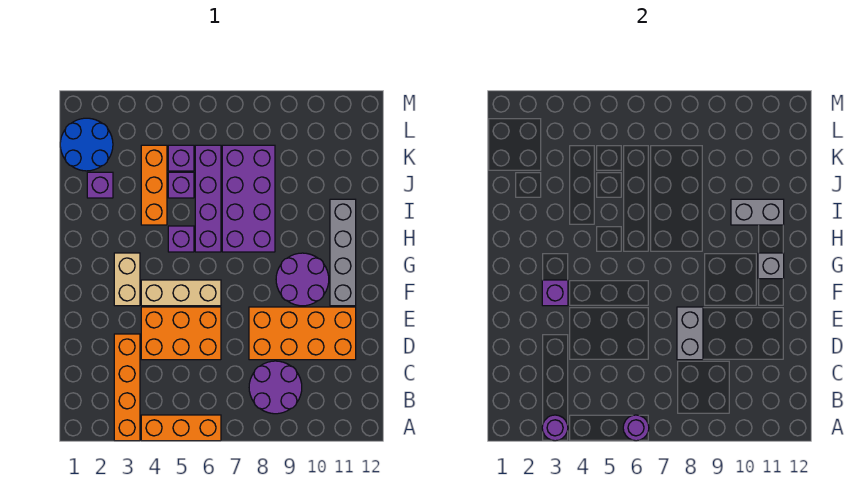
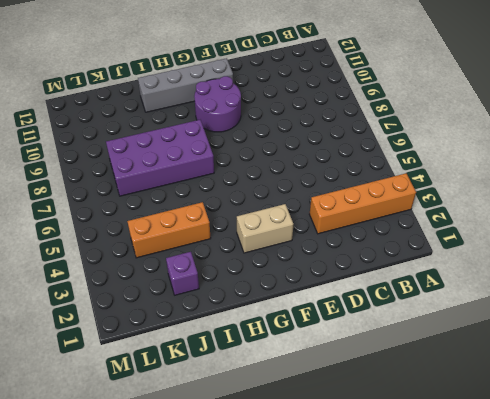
none -> orange 1x3 brick [141,415,221,441]
none -> purple 2x2 round brick [249,361,302,414]
none -> orange 2x3 brick [141,307,221,360]

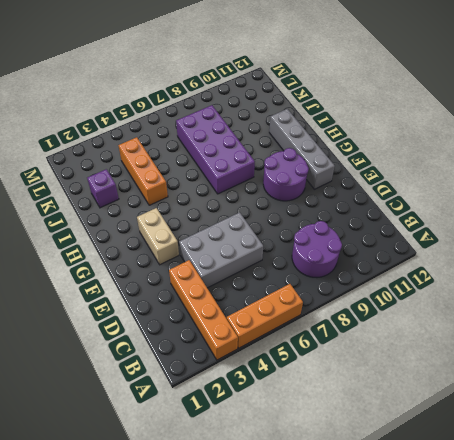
grey 2x3 brick [179,212,263,288] -> orange 2x3 brick [141,307,221,360]
none -> orange 2x4 brick [249,307,356,360]
none -> tan 1x3 brick [141,280,221,306]
none -> purple 1x1 brick [168,226,194,252]

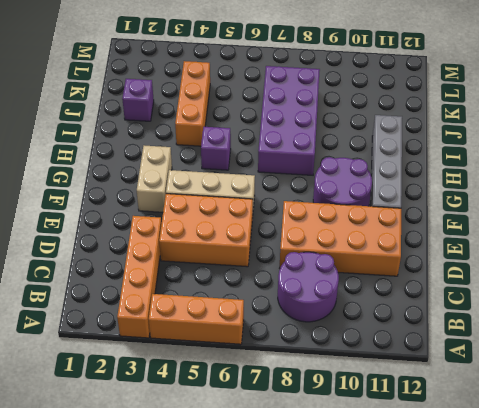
none -> purple 1x4 brick [195,145,221,252]
none -> purple 1x1 brick [168,172,194,198]
none -> blue 2x2 round brick [60,118,113,171]

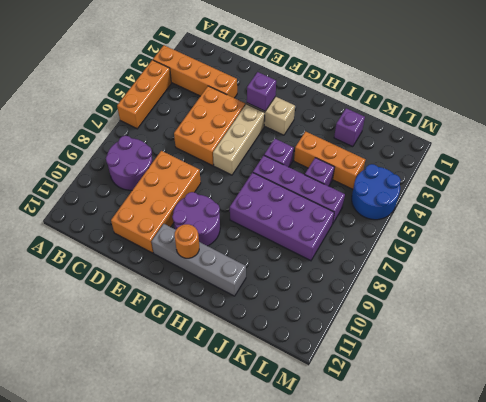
orange 1x1 round brick [174,224,199,258] -> grey 1x1 brick [758,253,784,279]
blue 2x2 round brick [352,164,401,220] -> blue 2x2 round brick moved to [60,118,113,171]
none -> purple 1x1 brick [168,145,194,171]
none -> purple 1x1 round brick [542,415,568,441]
none -> purple 1x1 round brick [623,415,649,441]

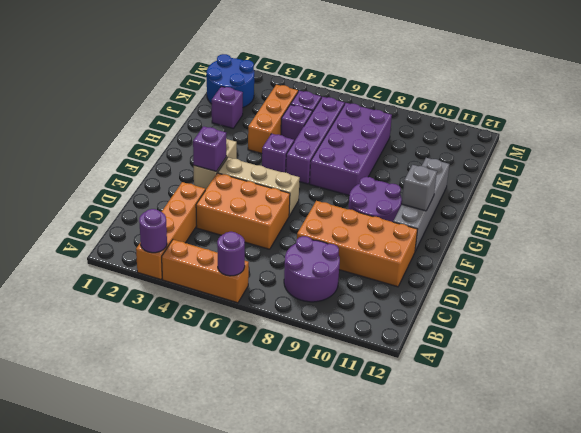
none -> grey 1x2 brick [677,307,703,360]
none -> grey 1x2 brick [731,199,784,225]

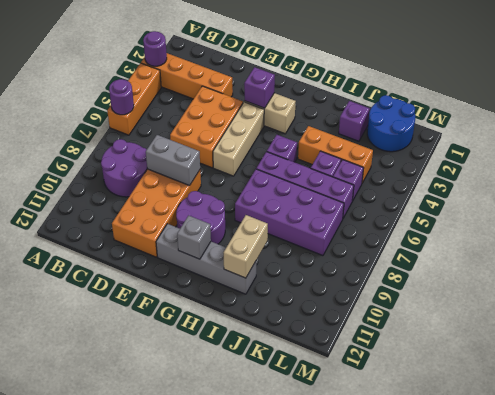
tan 1x2 brick [224,215,268,278] -> grey 1x2 brick [731,199,784,225]

